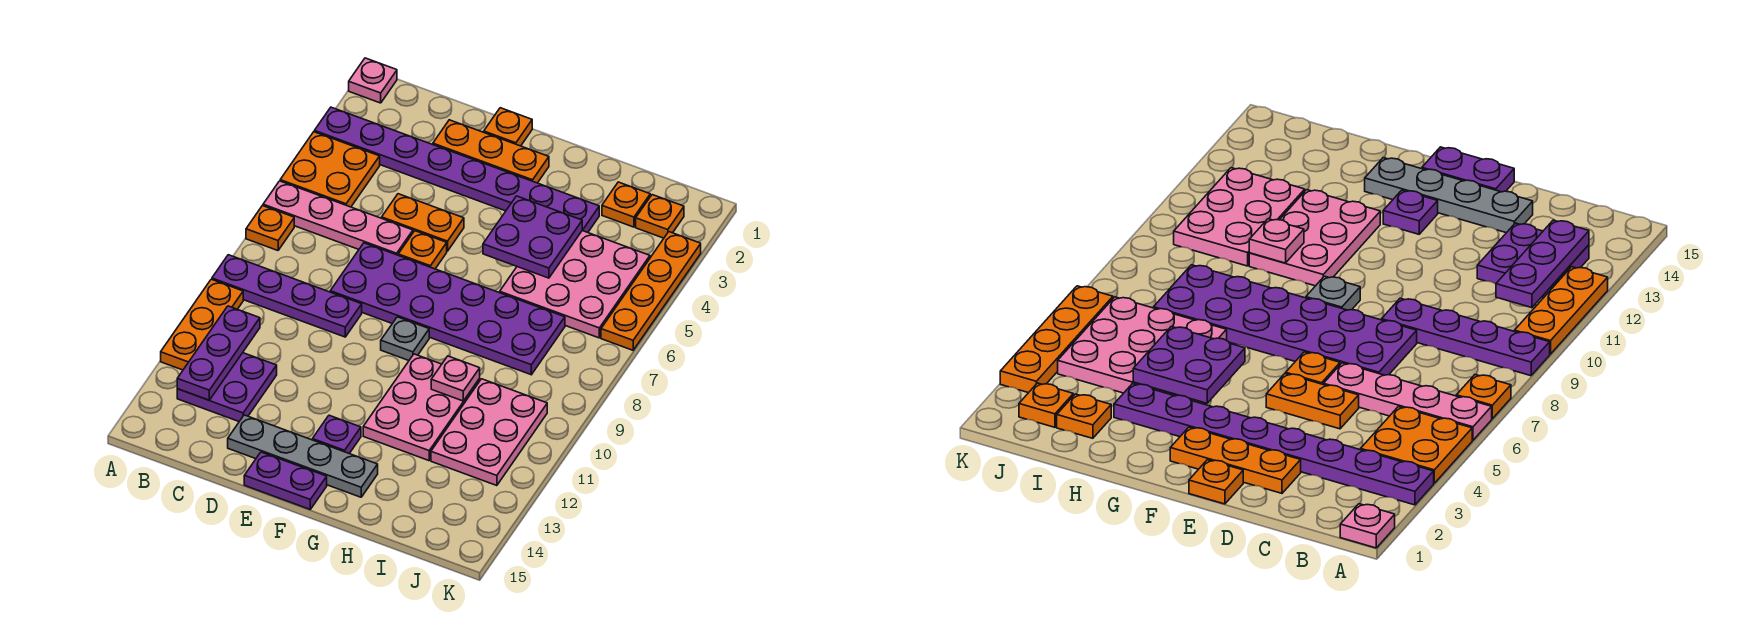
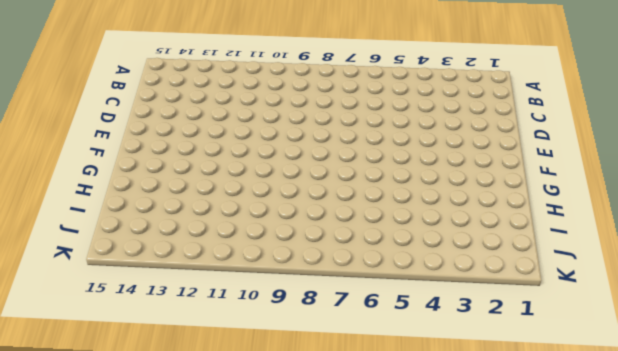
none -> pink 1x1 plate [349,58,397,103]
none -> purple 1x8 plate [314,107,599,232]
none -> orange 2x2 plate [280,132,380,207]

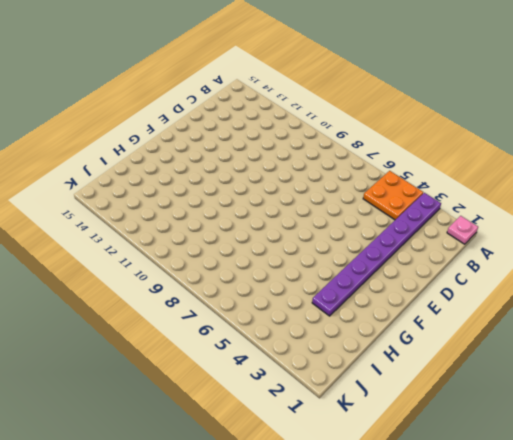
none -> pink 1x4 plate [263,181,413,255]
none -> orange 1x1 plate [246,206,294,250]
none -> purple 1x4 plate [212,255,362,337]

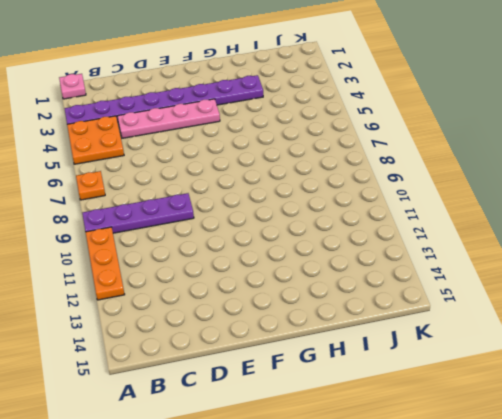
pink 1x4 plate [117,99,220,138] -> pink 1x4 plate moved to [263,181,413,255]
none -> purple 2x2 plate [177,353,277,421]
none -> orange 1x3 plate [433,120,549,183]
none -> orange 1x2 plate [382,194,464,251]

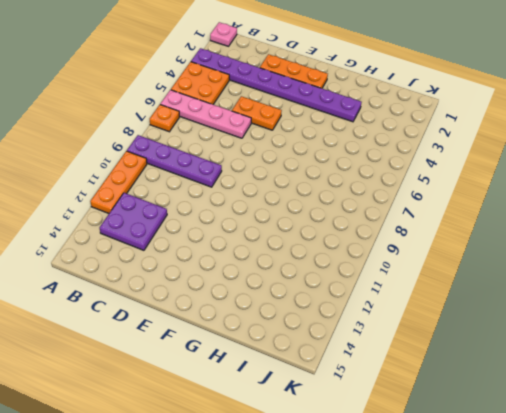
none -> purple 2x6 plate [330,243,565,375]
none -> grey 1x4 plate [228,415,378,497]
none -> orange 1x1 plate [484,108,532,146]

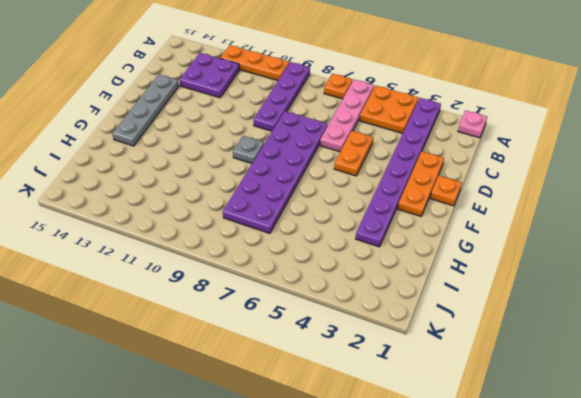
none -> orange 1x1 plate [398,231,447,269]
none -> purple 1x2 plate [244,452,327,509]
none -> purple 1x1 plate [312,415,361,453]

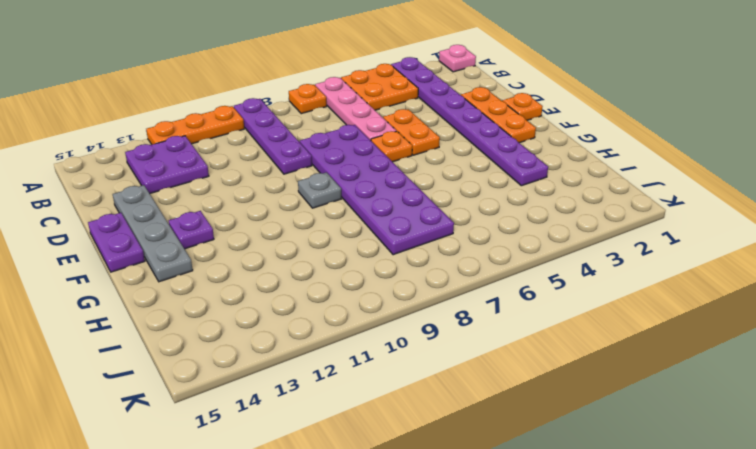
none -> pink 2x3 plate [363,354,480,461]
none -> pink 3x3 plate [500,231,650,338]
none -> orange 1x1 plate [602,182,650,227]

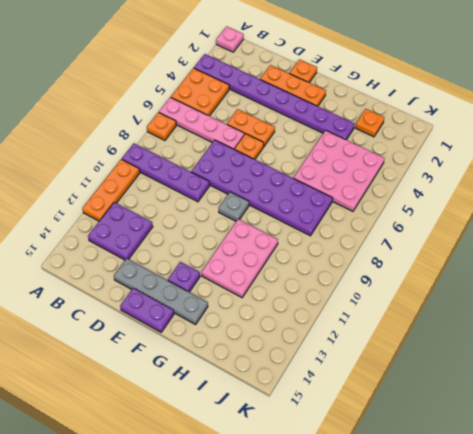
none -> pink 2x3 plate [431,379,547,486]
none -> orange 1x1 plate [636,195,684,238]
none -> orange 1x4 plate [601,232,701,350]

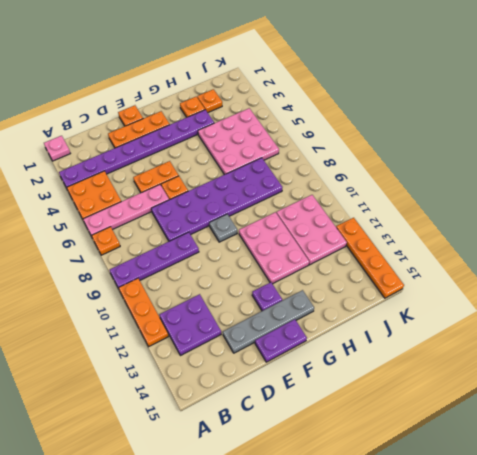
orange 1x1 plate [180,97,205,117] -> orange 1x1 plate moved to [636,195,684,238]
orange 1x4 plate [336,218,404,298] -> orange 1x4 plate moved to [601,232,701,350]
none -> purple 1x3 plate [177,306,260,400]
none -> purple 2x2 plate [483,196,582,278]
none -> pink 1x1 plate [431,356,480,401]

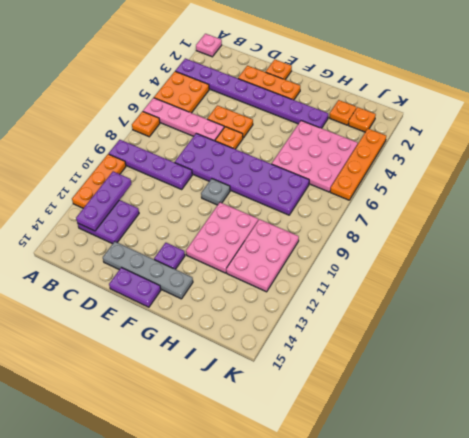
none -> purple 2x2 plate [483,196,582,278]
none -> pink 1x1 plate [431,356,480,401]

